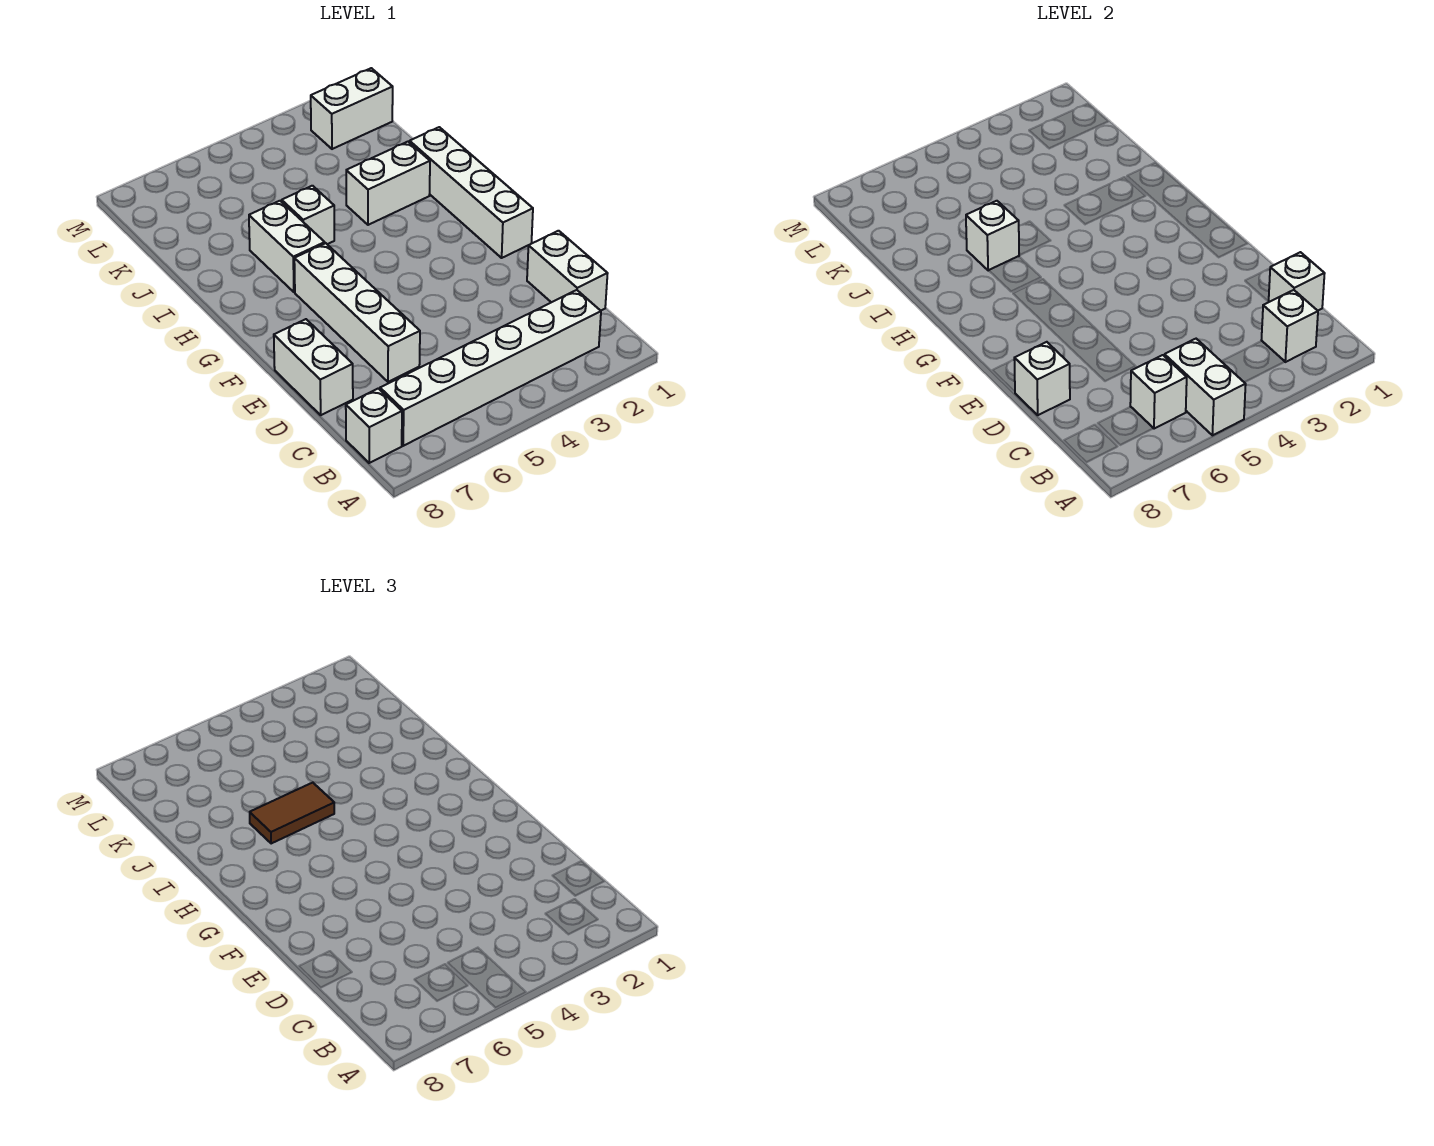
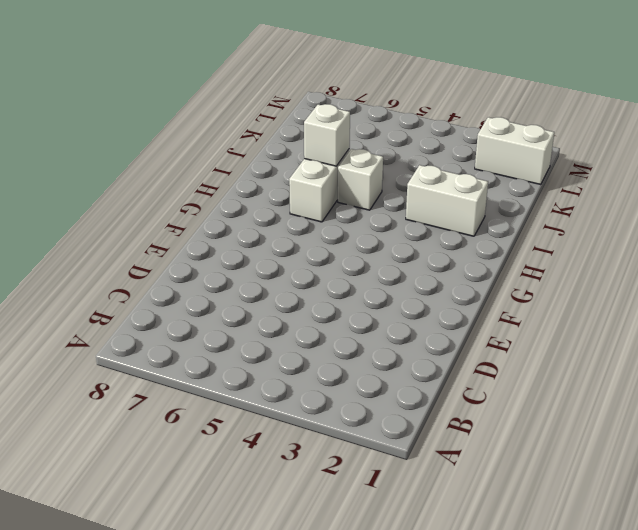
none -> white 1x6 brick [380,290,601,446]
none -> white 1x1 brick [346,388,402,463]
none -> white 1x2 brick [527,231,608,311]

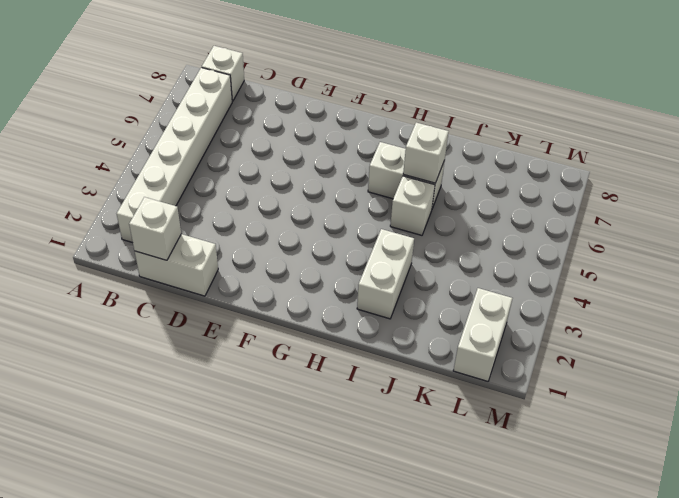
none -> white 1x4 brick [294,243,420,382]
none -> white 1x2 brick [274,319,353,415]
none -> white 1x4 brick [410,127,533,258]

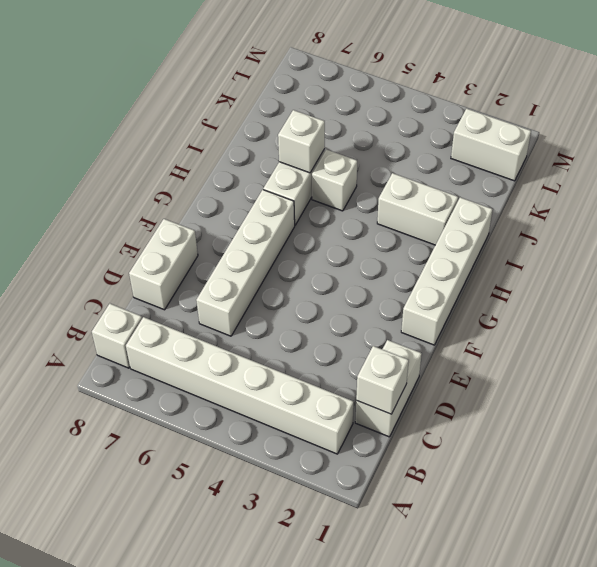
none -> white 1x2 brick [1164,339,1246,435]
none -> white 1x1 brick [1261,290,1318,362]
none -> white 1x1 brick [1130,355,1187,429]

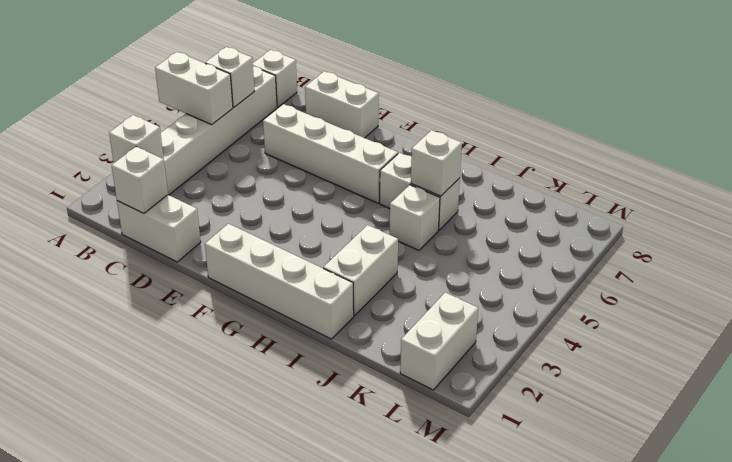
none -> white 1x1 brick [1014,342,1070,415]
none -> brown 1x2 tile [250,783,334,844]

